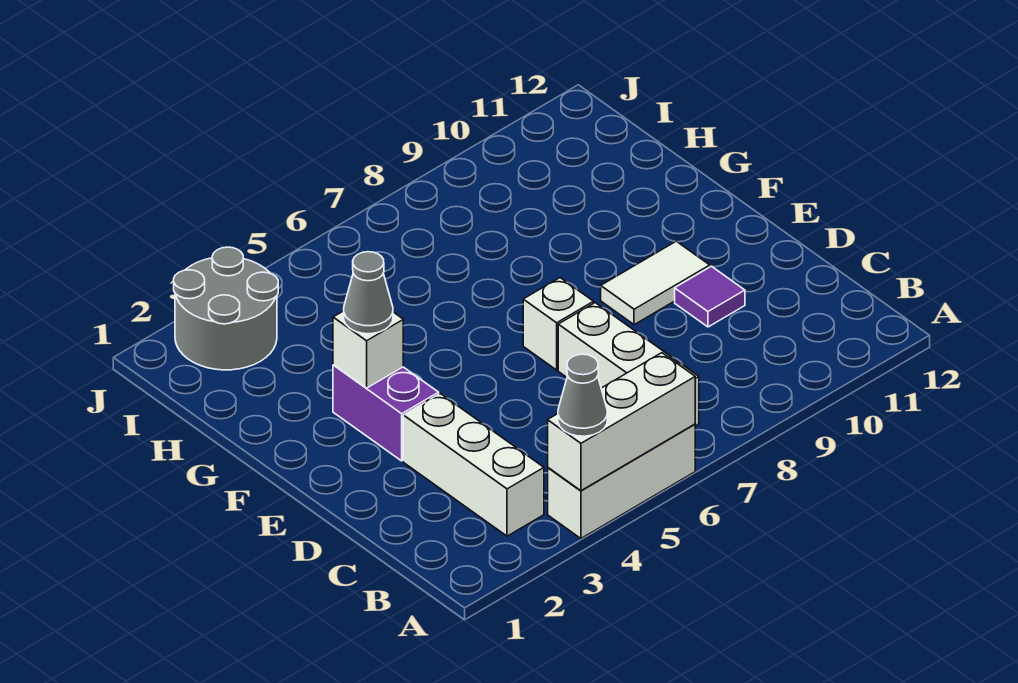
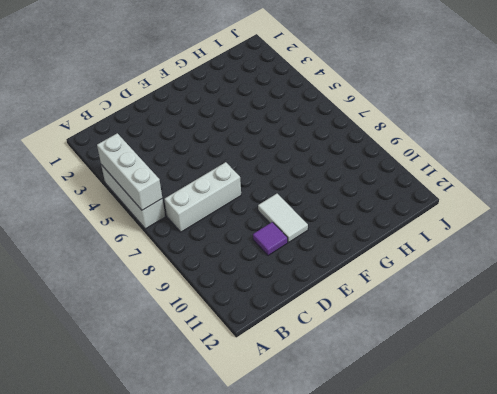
none -> white 1x3 brick [403,394,544,536]
none -> purple 1x2 brick [333,365,439,461]
none -> white 1x1 brick [523,278,594,370]

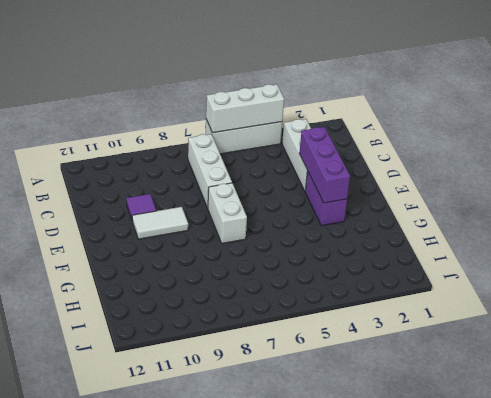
purple 1x3 brick [299,127,350,203] -> white 1x1 brick [333,311,403,388]
white 1x2 brick [208,183,247,244] -> white 1x1 brick [523,278,594,370]
none -> grey 2x2 round brick [174,247,278,370]
none -> grey 1x1 cone [558,354,607,436]
none -> grey 1x1 cone [344,252,393,334]

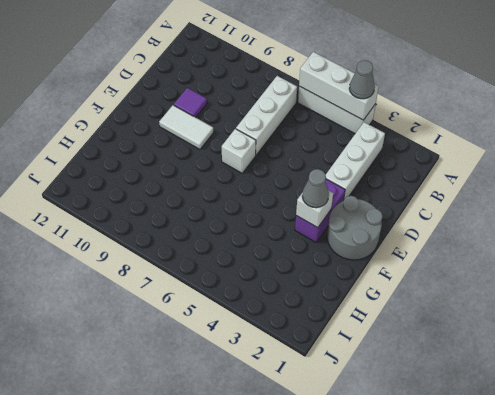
grey 2x2 round brick [327,196,383,260] -> grey 2x2 round brick moved to [174,247,278,370]

